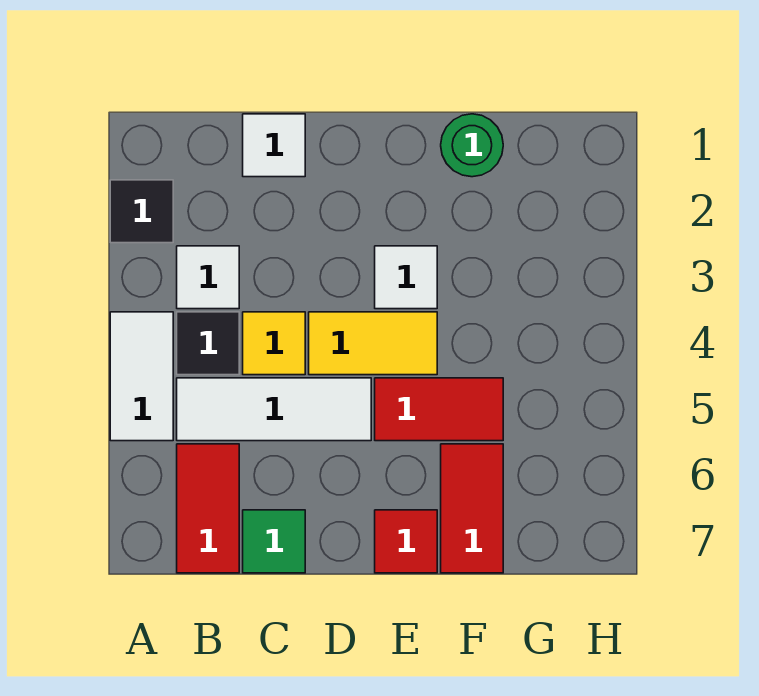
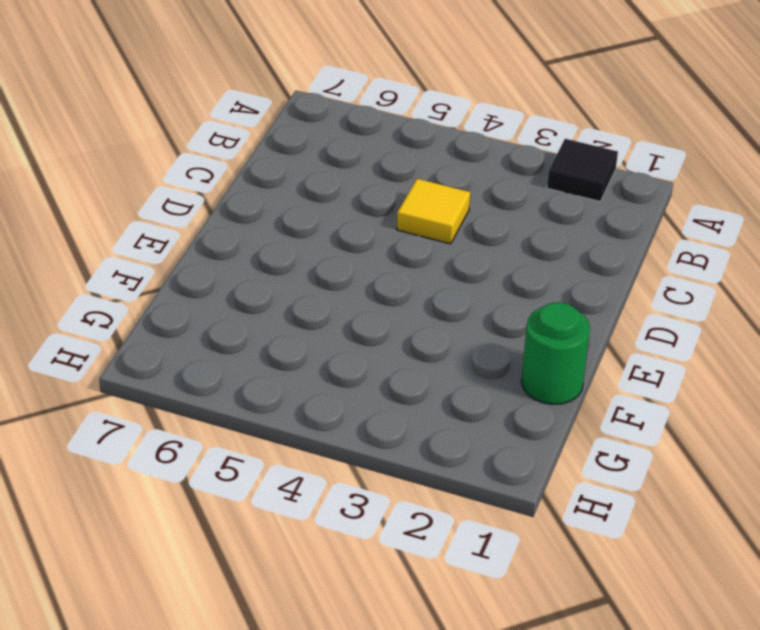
none -> white 1x2 tile [110,312,173,441]
none -> white 1x1 tile [177,246,239,309]
none -> black 1x1 tile [177,312,239,375]

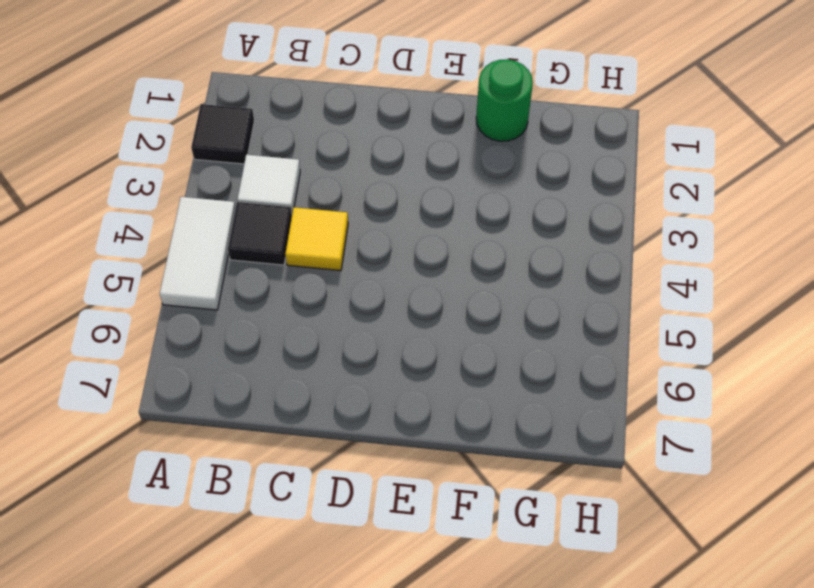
none -> white 1x3 tile [177,378,371,441]
none -> red 1x2 tile [177,444,239,573]
none -> white 1x1 tile [243,114,305,177]

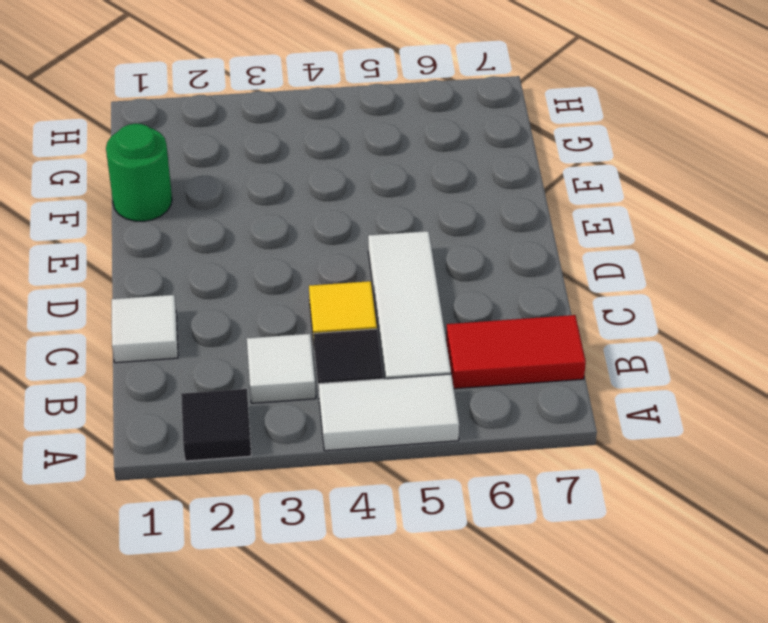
none -> green 1x1 tile [243,510,305,573]
none -> yellow 1x2 tile [309,312,437,375]
none -> white 1x1 tile [375,246,437,309]

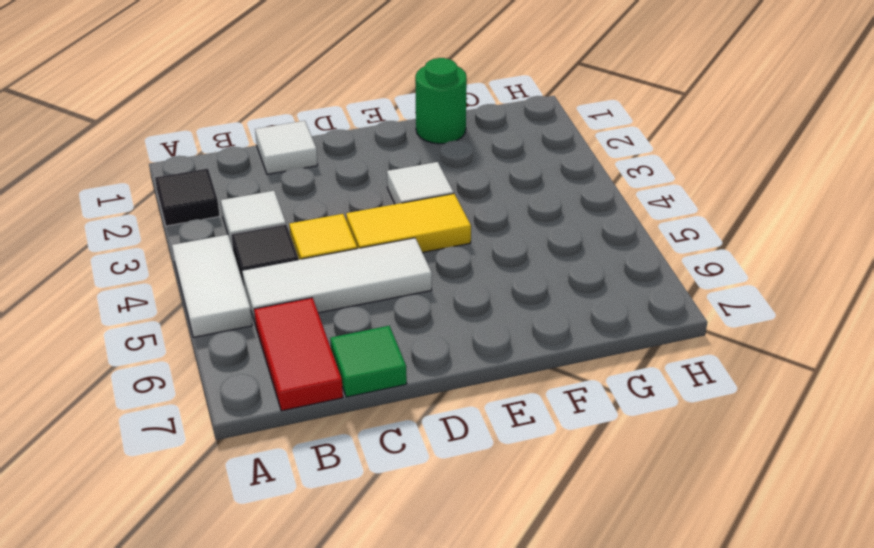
none -> red 1x2 tile [375,378,503,441]
none -> red 1x1 tile [375,510,437,573]
none -> red 1x2 tile [441,444,503,573]

